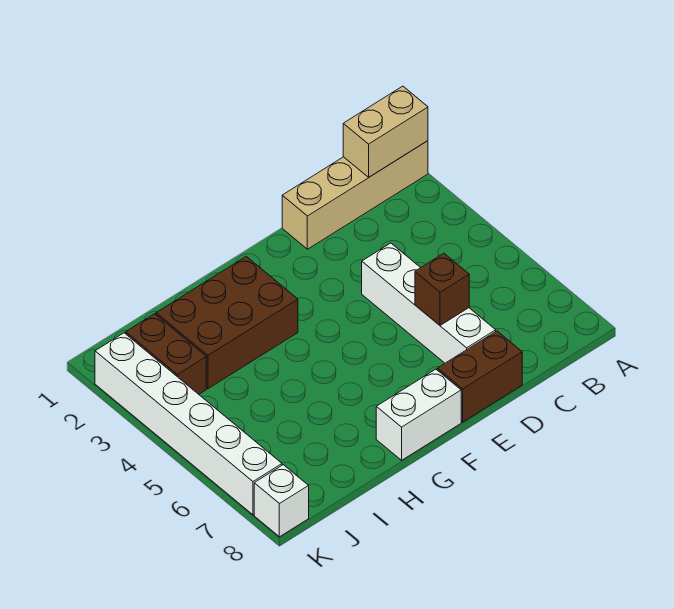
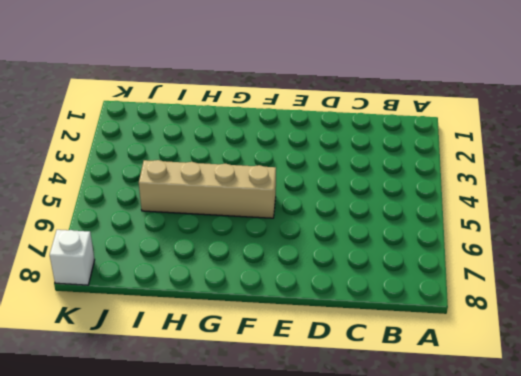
tan 1x4 brick [139,160,276,218] -> tan 1x4 brick moved to [282,141,428,249]
none -> white 1x4 brick [362,243,496,363]
none -> brown 1x2 brick [437,331,522,422]

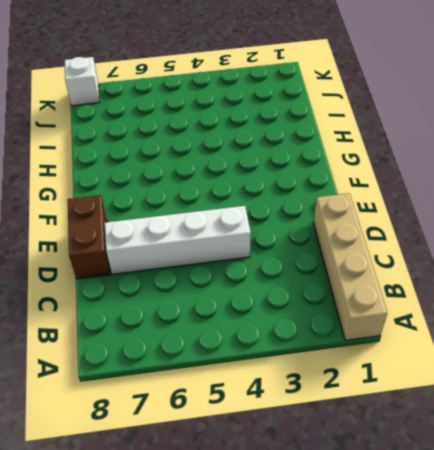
none -> white 1x2 brick [376,369,461,460]
none -> brown 2x3 brick [156,256,298,389]

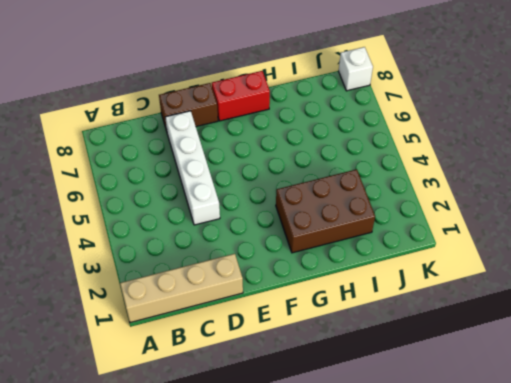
red 1x2 brick [212,71,270,121] -> white 1x2 brick [376,369,461,460]
none -> brown 1x2 brick [126,314,206,394]
none -> white 1x6 brick [95,333,282,515]

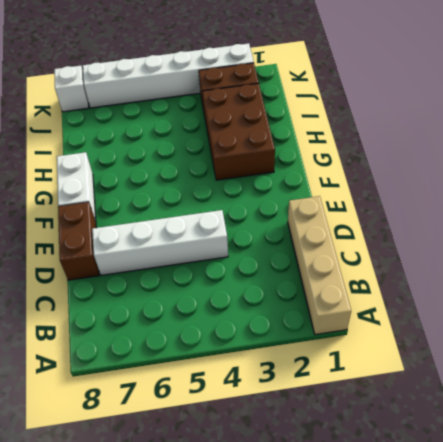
none -> tan 1x2 brick [343,86,428,177]
none -> brown 1x1 brick [415,253,469,325]

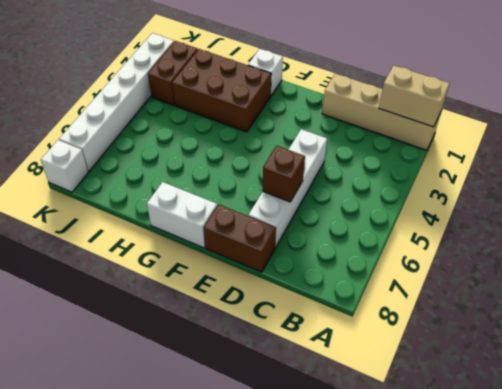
white 1x1 brick [248,49,283,96] -> none

